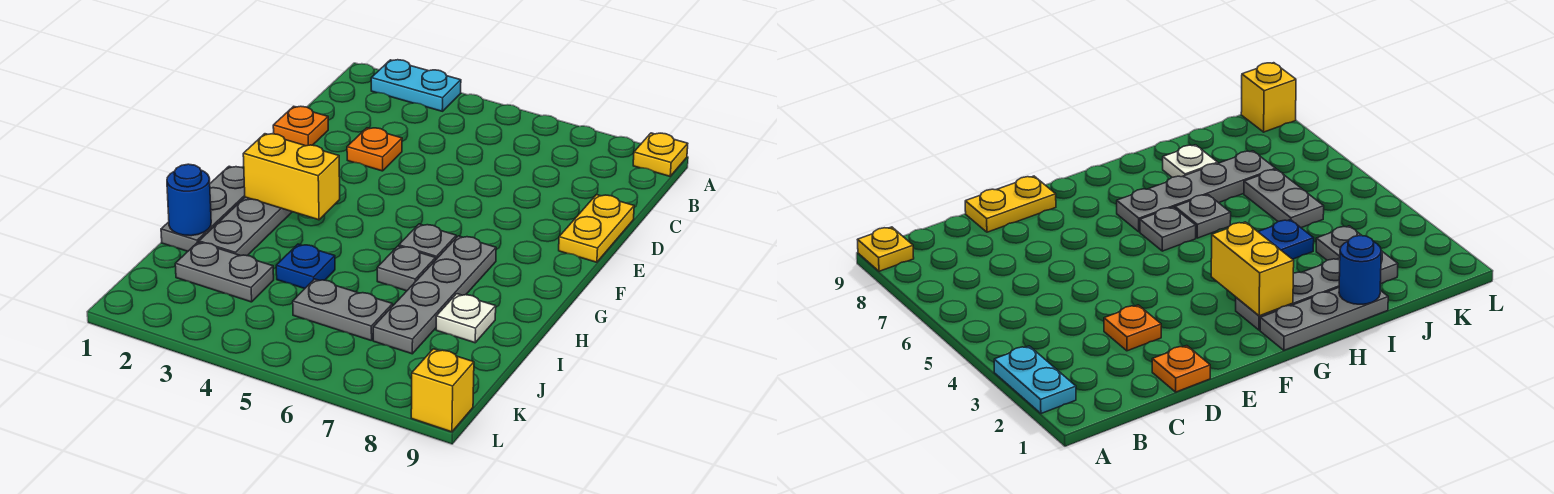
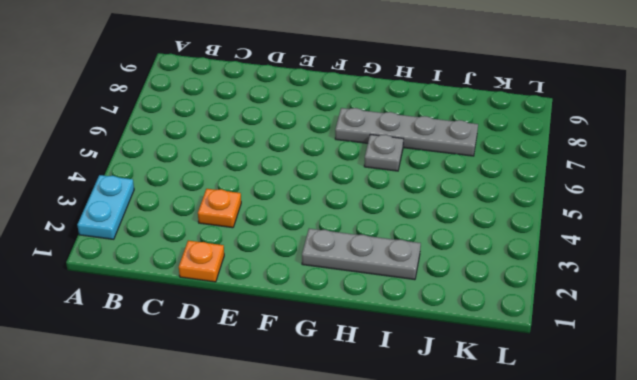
none -> yellow 1x1 plate [633,133,688,176]
none -> yellow 1x2 plate [559,195,634,262]
none -> grey 1x3 plate [161,166,245,251]

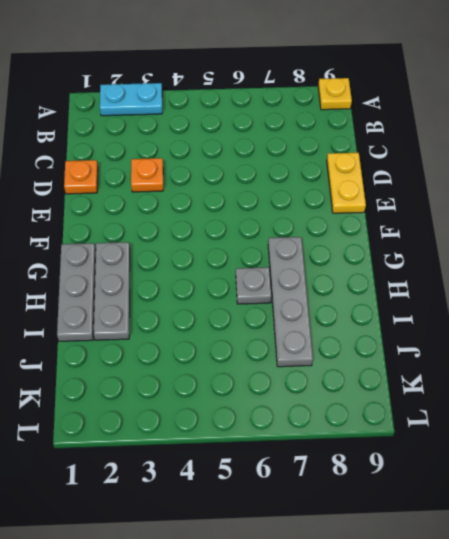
none -> grey 1x1 plate [399,224,456,259]
none -> blue 1x1 plate [276,244,335,289]
none -> white 1x1 plate [436,294,496,343]

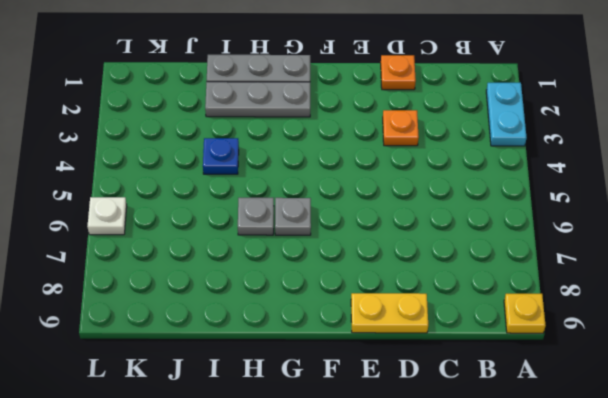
white 1x1 plate [87,197,127,235] -> white 1x1 plate moved to [436,294,496,343]
none -> grey 1x4 plate [373,236,496,354]
none -> grey 1x2 plate [175,242,274,302]
none -> grey 1x2 plate [293,279,393,341]

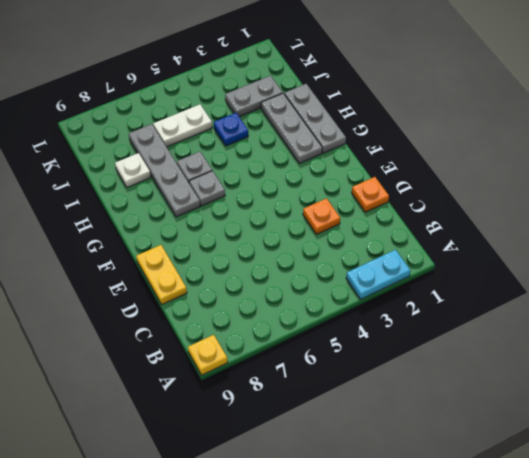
white 1x2 plate [153,104,212,147] -> grey 1x2 plate [293,279,393,341]
none -> yellow 1x1 brick [411,349,474,432]
none -> yellow 1x2 brick [243,134,340,220]
none -> blue 1x1 round brick [167,164,211,236]

